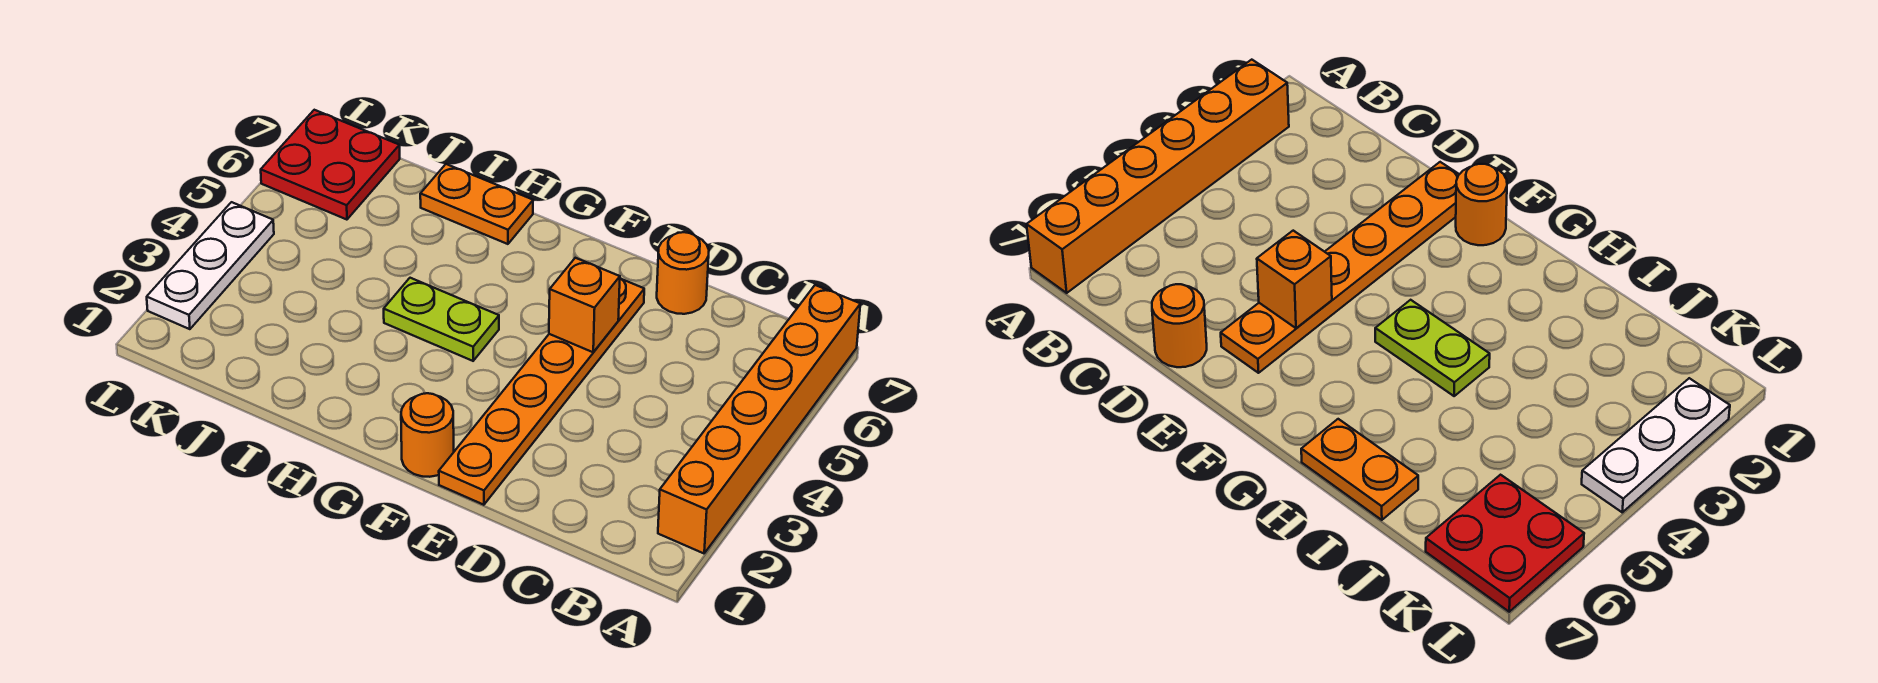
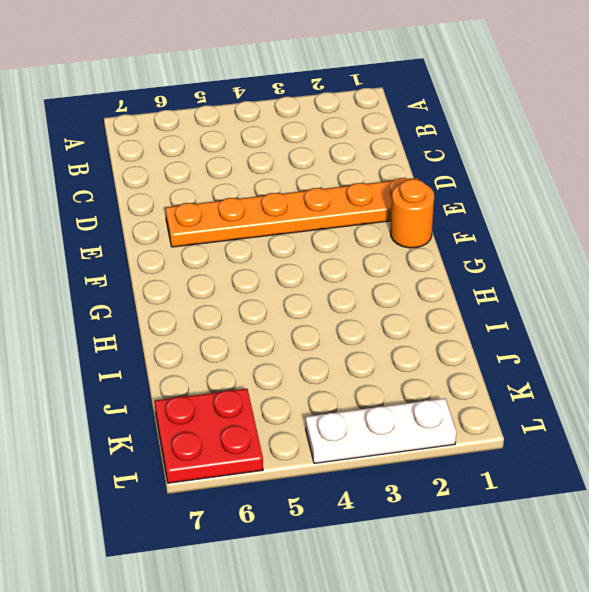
none -> orange 1x6 brick [658,285,860,553]
none -> orange 1x1 round brick [657,232,709,314]

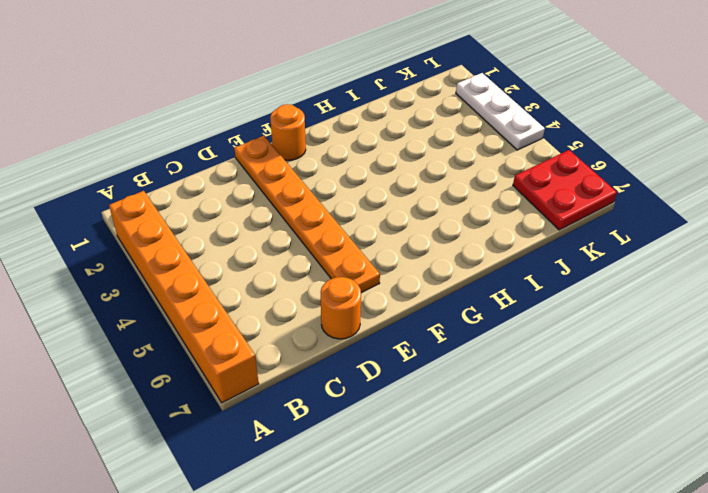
none -> lime 1x2 plate [384,278,499,361]
none -> orange 1x2 plate [420,164,533,244]

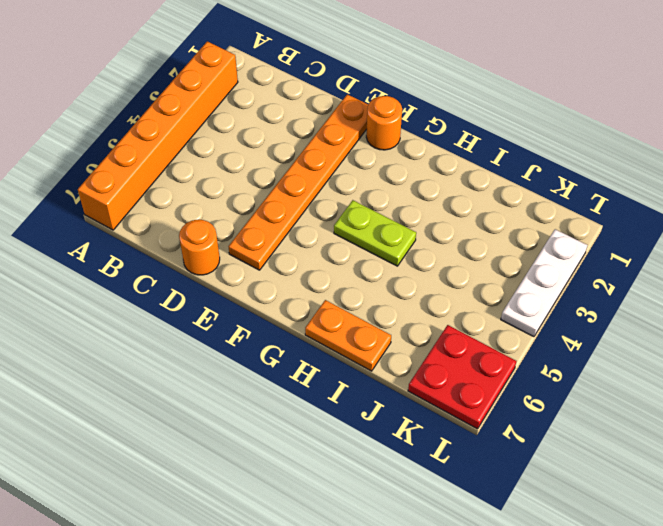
none -> orange 1x1 brick [549,258,620,352]

